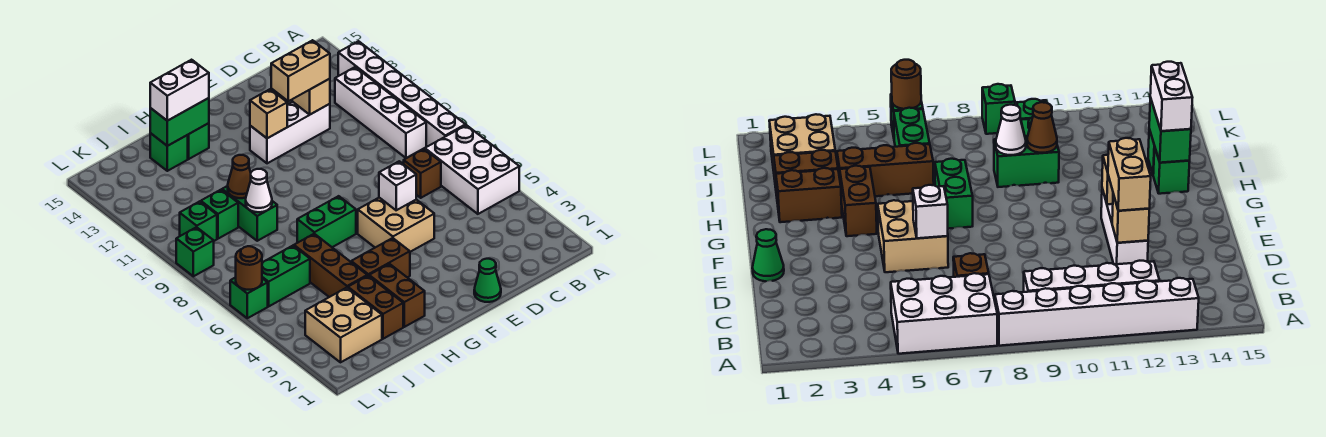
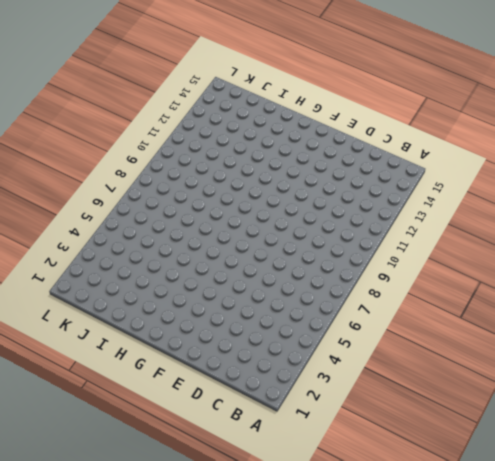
none -> white 2x3 brick [425,125,519,214]
none -> white 1x6 brick [338,41,466,147]
none -> white 1x4 brick [335,67,426,158]
none -> brown 1x1 brick [404,149,441,198]

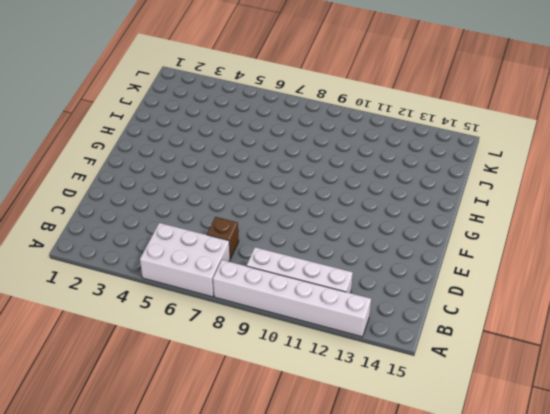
none -> white 1x3 brick [250,102,330,163]
none -> green 1x1 cone [474,259,501,302]
none -> tan 2x2 brick [358,198,434,252]
none -> brown 1x2 brick [351,238,410,277]

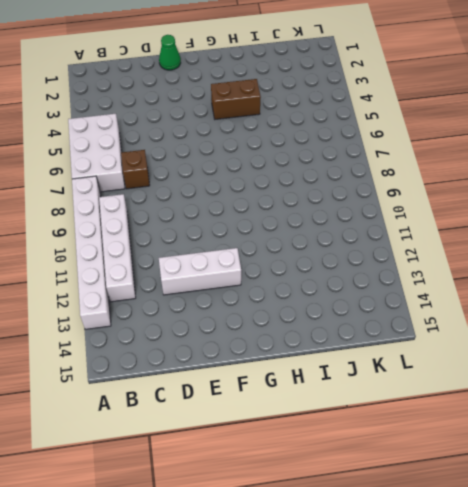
none -> tan 2x2 brick [358,198,434,252]
none -> green 1x2 brick [297,196,356,247]
none -> brown 1x2 brick [369,264,425,327]
none -> green 1x1 brick [188,123,209,159]

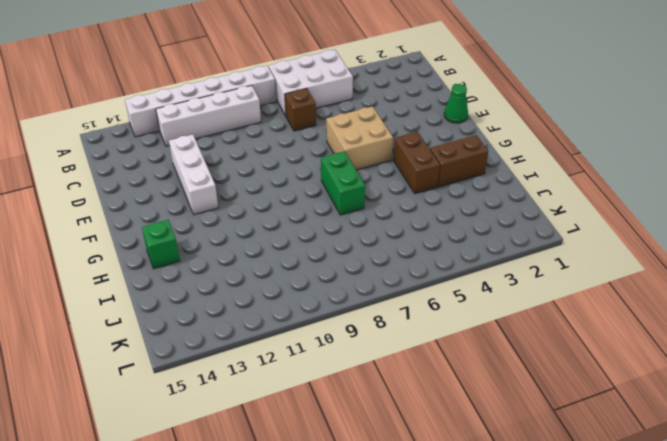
none -> brown 1x2 brick [348,276,403,339]
none -> brown 1x3 brick [294,234,367,297]
none -> green 1x2 brick [222,186,277,241]
none -> green 1x1 brick [150,133,188,171]

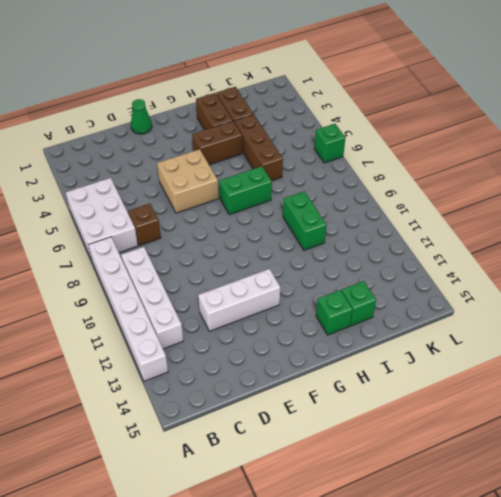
none -> tan 2x2 brick [305,288,382,362]
none -> green 1x2 brick [262,246,310,306]
none -> green 1x1 brick [201,190,238,239]
none -> green 1x1 brick [180,201,217,241]

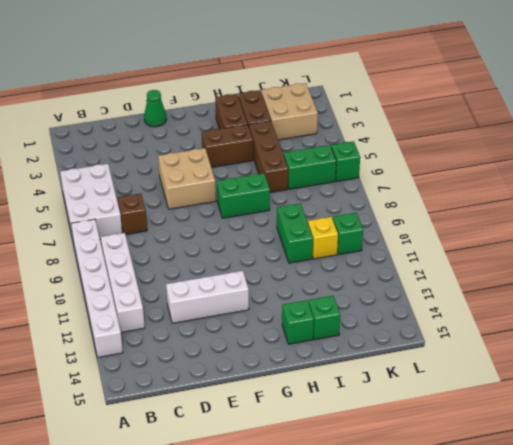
yellow 1x1 brick [308,217,338,259] -> green 1x1 brick [201,190,238,239]
none -> green 1x1 brick [176,227,214,276]
none -> tan 1x1 brick [292,79,330,115]
none -> white 1x1 brick [379,161,416,210]
none -> tan 1x1 brick [250,89,287,138]

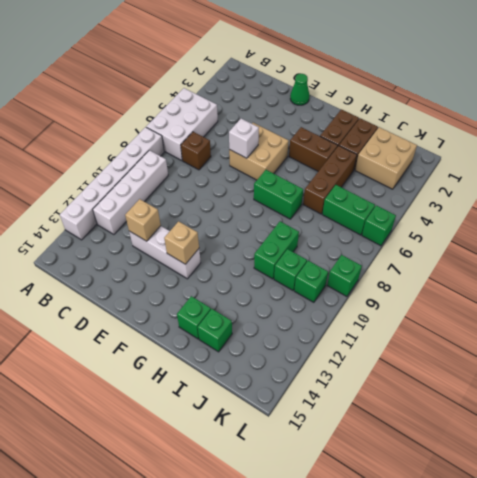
none -> green 1x2 brick [150,98,209,146]
none -> white 1x1 cone [246,169,272,212]
none -> brown 1x1 cone [228,155,251,198]
none -> brown 1x1 round brick [236,246,262,290]

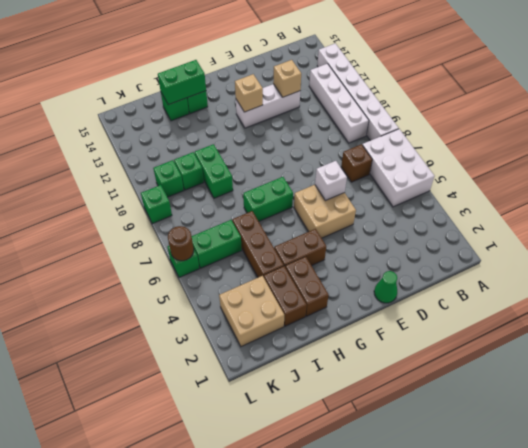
none -> white 1x1 cone [246,169,272,212]
none -> brown 1x1 cone [228,155,251,198]
none -> tan 1x2 brick [271,40,330,101]
none -> white 1x2 brick [150,60,209,121]

